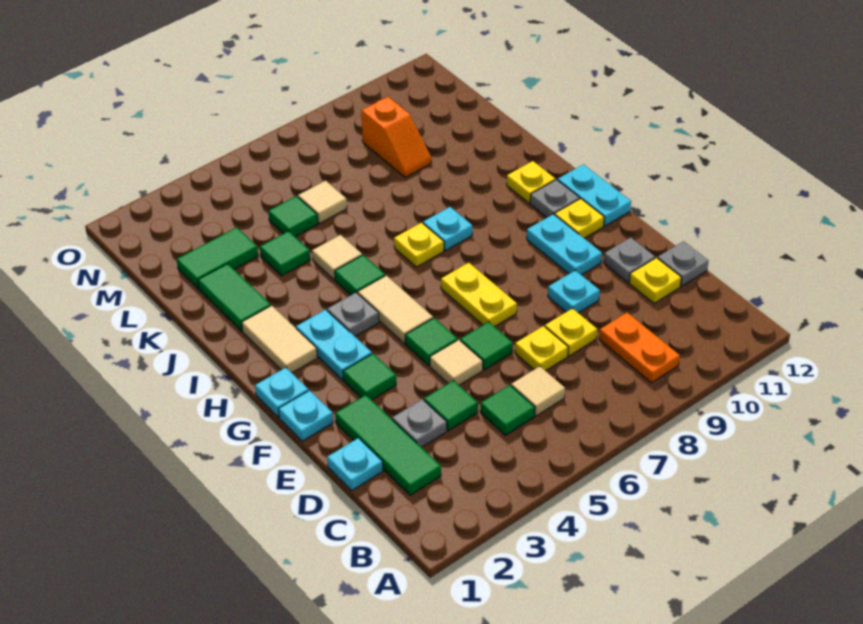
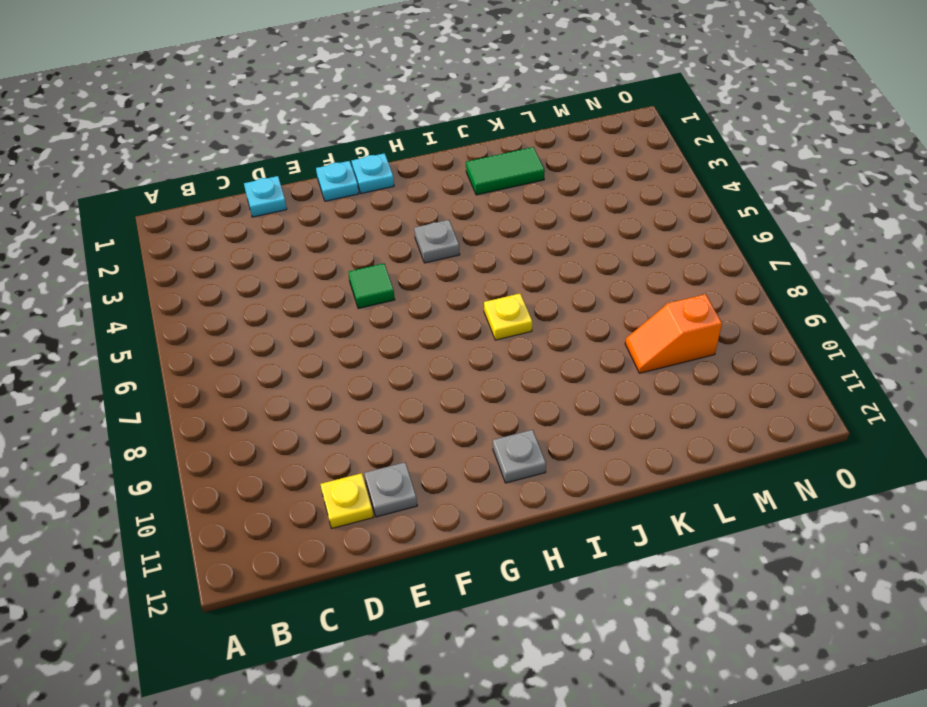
none -> orange 1x2 plate [599,313,680,383]
none -> green 1x3 tile [335,395,441,495]
none -> green 1x1 tile [480,385,535,435]
none -> tan 1x1 tile [511,366,565,416]

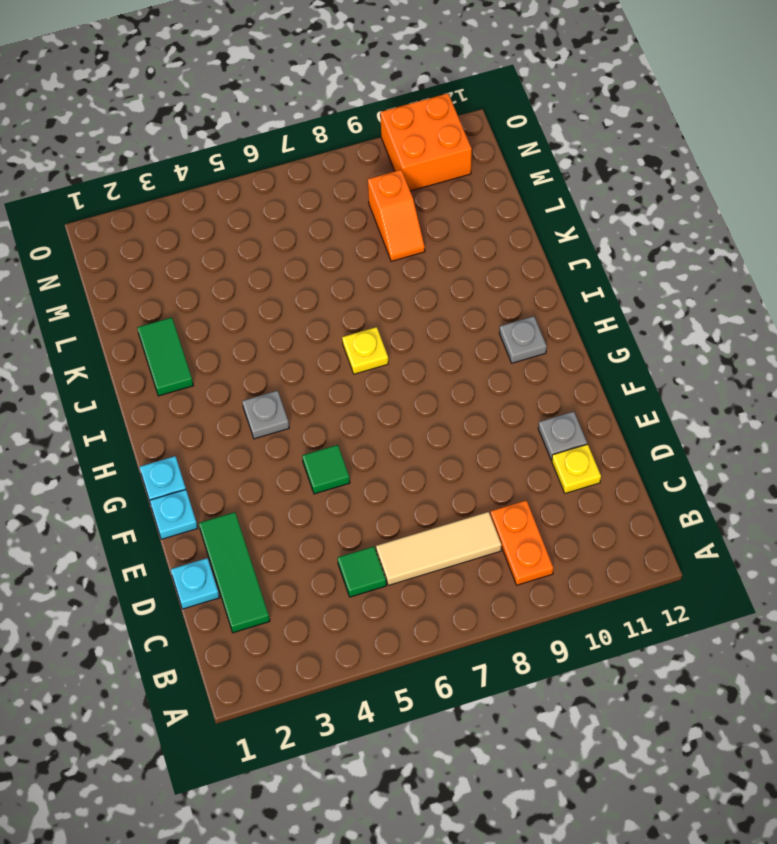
tan 1x3 tile [376,512,502,585] -> tan 1x1 tile [511,366,565,416]
orange 2x2 brick [380,93,472,191] -> none
none -> grey 1x1 plate [392,399,447,447]
none -> green 1x1 tile [424,380,478,431]
none -> yellow 1x1 plate [515,326,568,371]
none -> yellow 1x1 plate [545,308,597,356]

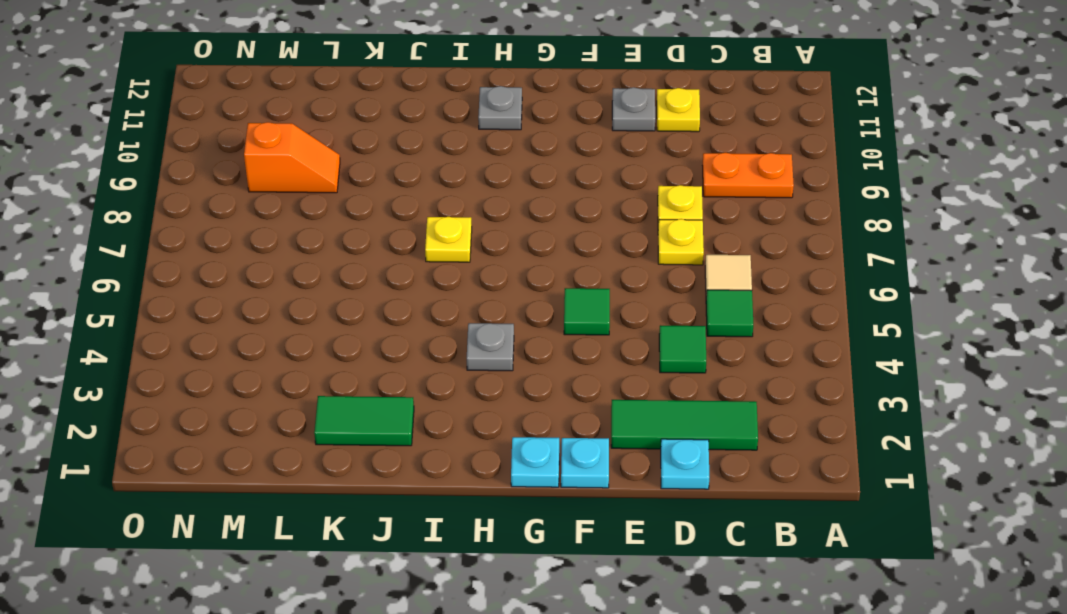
none -> grey 1x1 plate [392,399,447,447]
none -> grey 1x1 plate [658,241,708,286]
none -> tan 1x1 tile [430,340,483,385]
none -> green 1x1 tile [460,322,513,370]

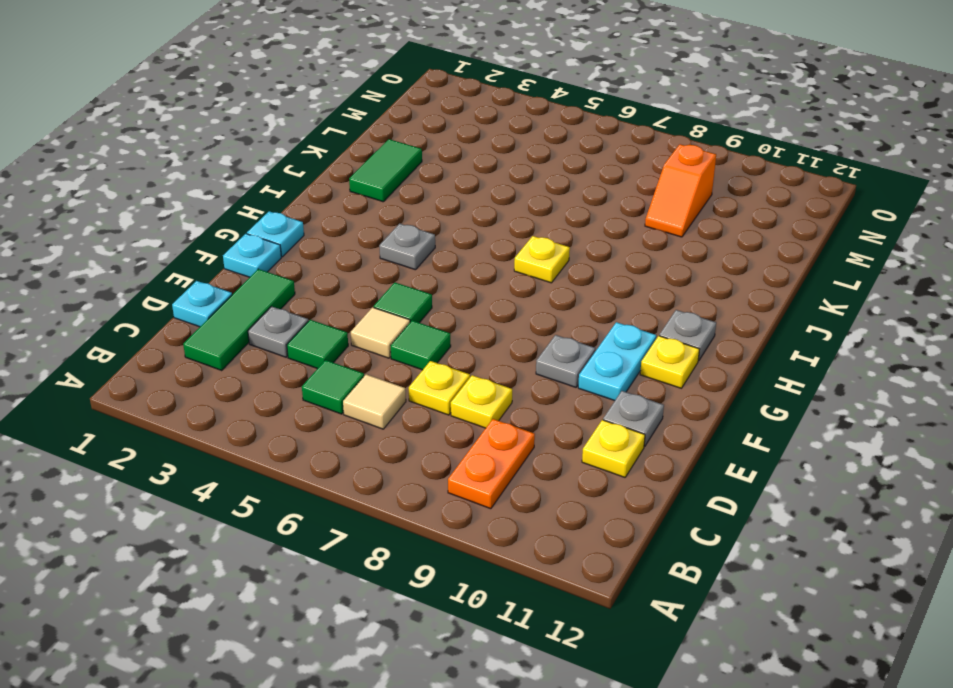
grey 1x1 plate [536,335,595,387] -> grey 1x1 plate moved to [658,241,708,286]
none -> cyan 1x1 plate [548,270,600,313]
none -> green 1x1 tile [343,354,396,400]
none -> yellow 1x2 plate [441,263,517,327]
none -> cyan 1x2 plate [296,310,372,380]

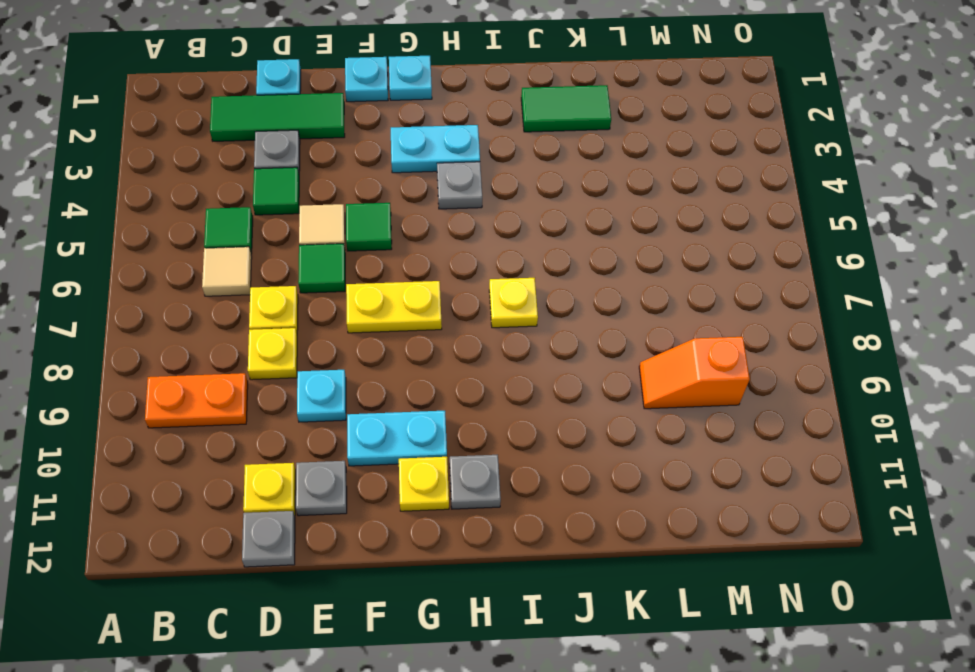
none -> green 1x1 tile [343,354,396,400]
none -> tan 1x2 tile [358,275,433,343]
none -> cyan 1x2 plate [558,164,631,226]
none -> tan 1x2 tile [242,306,317,373]

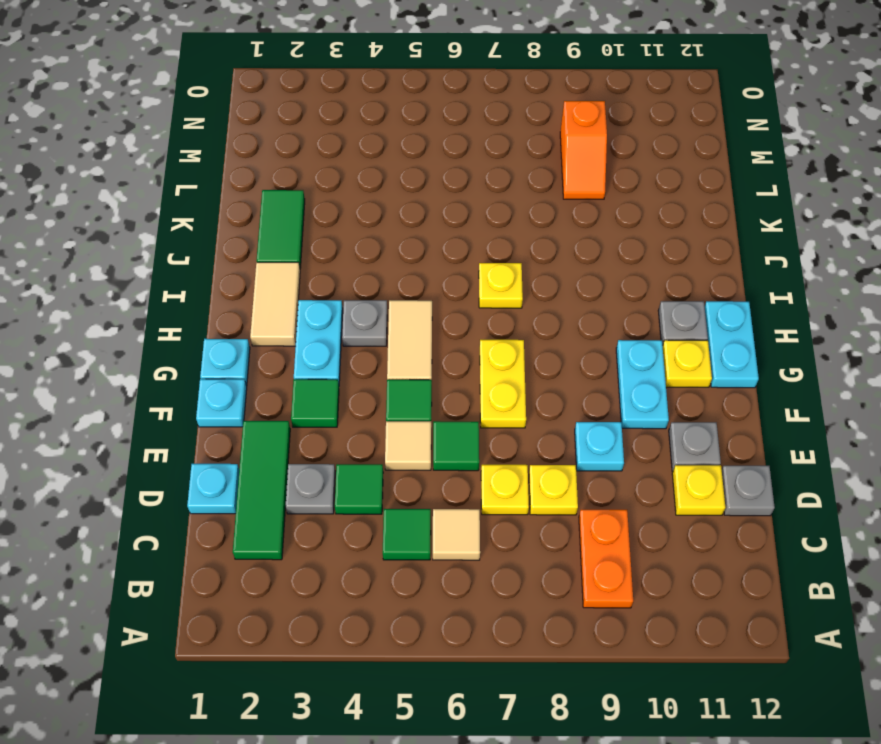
none -> green 1x1 tile [335,255,385,295]
none -> cyan 1x1 plate [423,207,472,251]
none -> yellow 1x1 plate [507,161,555,203]
none -> tan 1x1 tile [312,235,362,280]

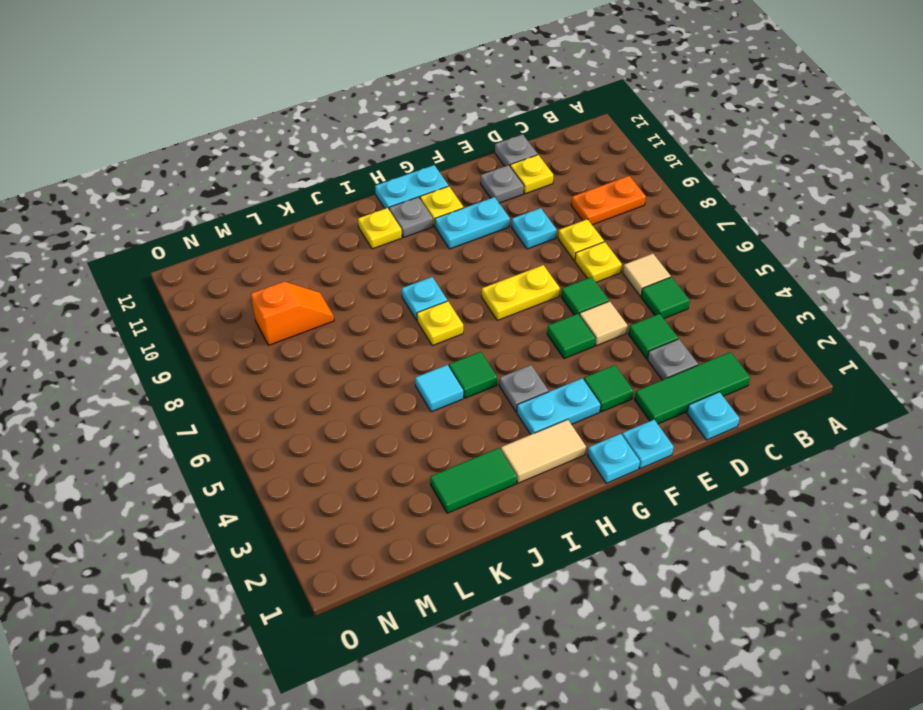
cyan 1x1 tile [415,365,463,412] -> tan 1x1 tile [312,235,362,280]
none -> tan 1x2 tile [358,275,433,343]
none -> green 1x1 tile [260,231,310,276]
none -> green 1x2 tile [177,227,258,289]
none -> green 1x1 tile [268,196,318,237]

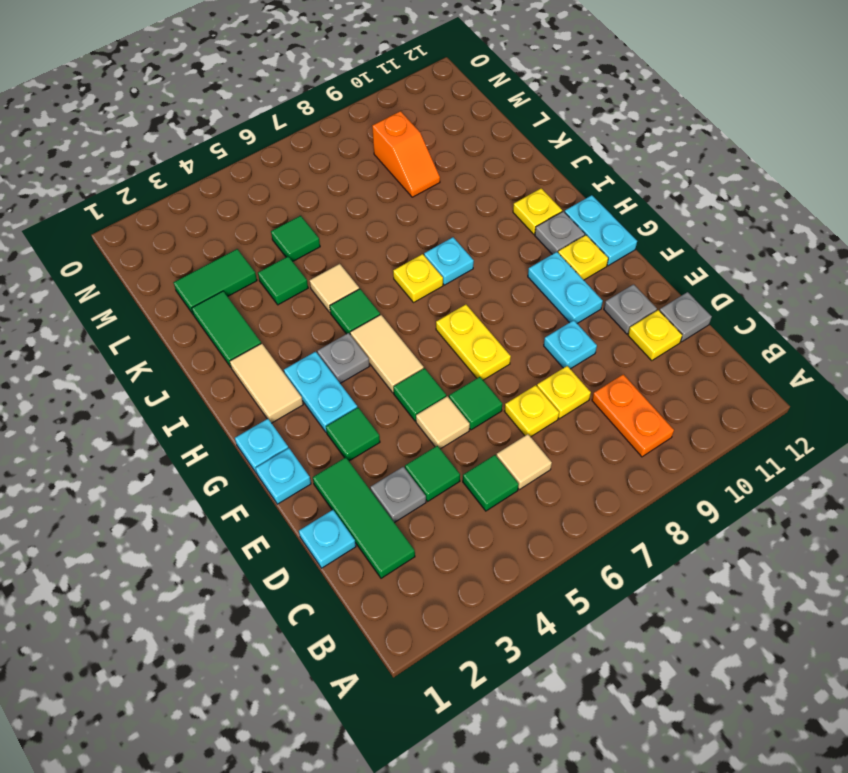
none -> tan 1x1 tile [298,181,347,223]

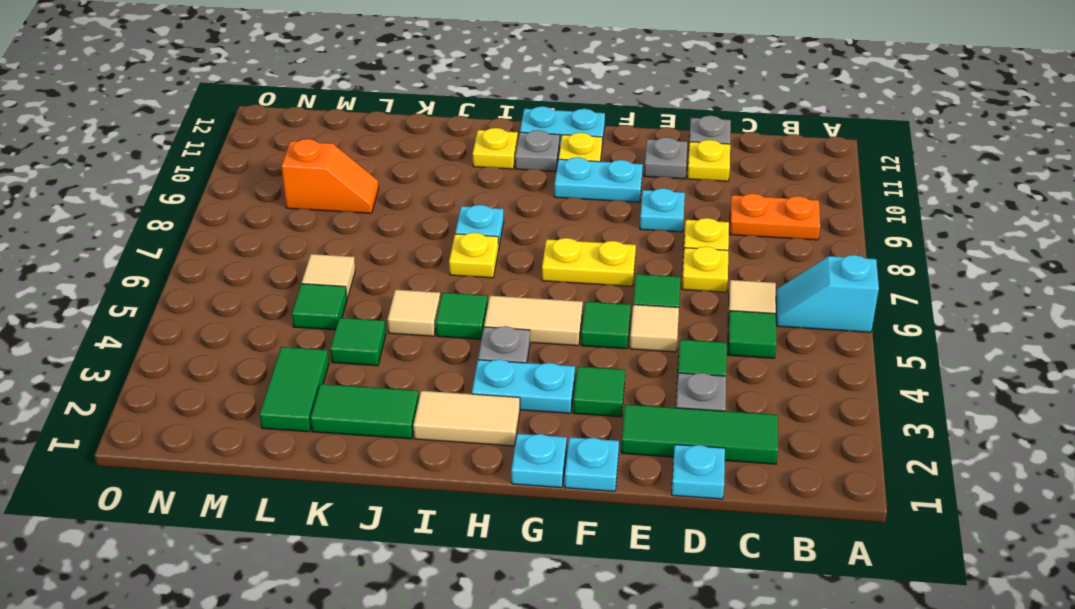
cyan 1x2 slope [776,255,879,332] -> none

